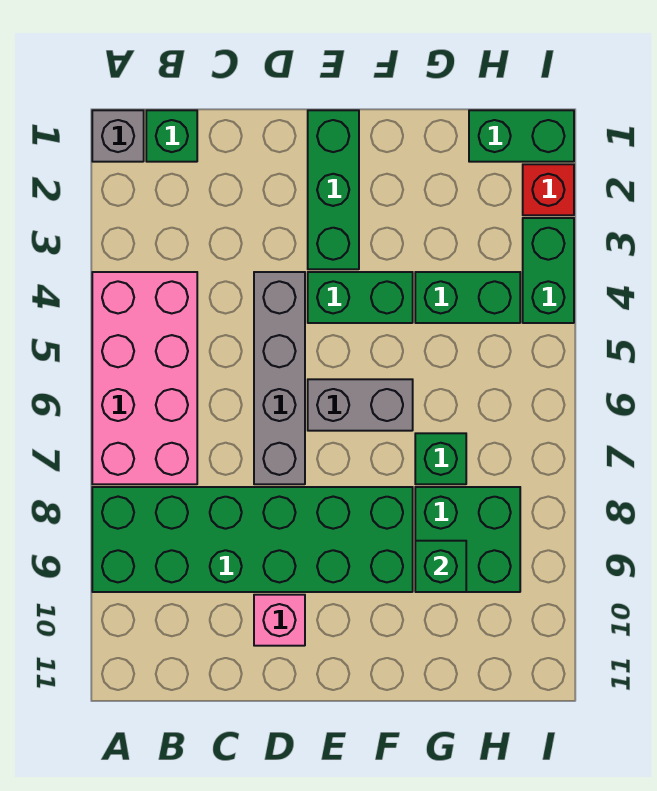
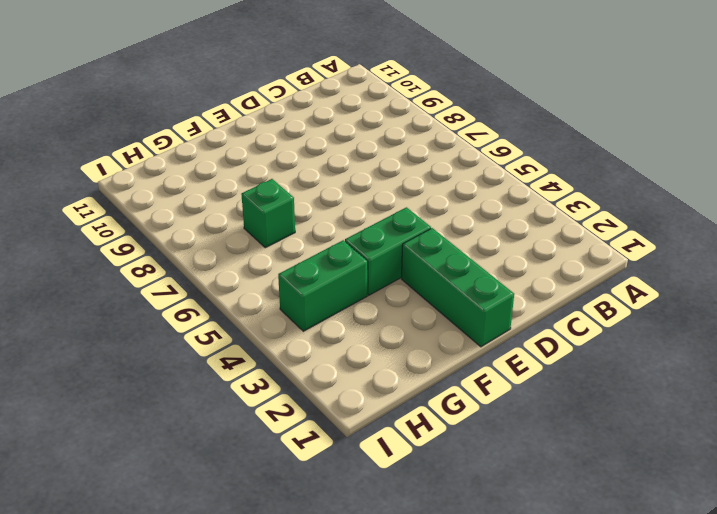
none -> grey 1x1 brick [92,110,144,162]
none -> pink 2x4 brick [92,272,197,484]
none -> green 2x6 brick [92,487,413,592]

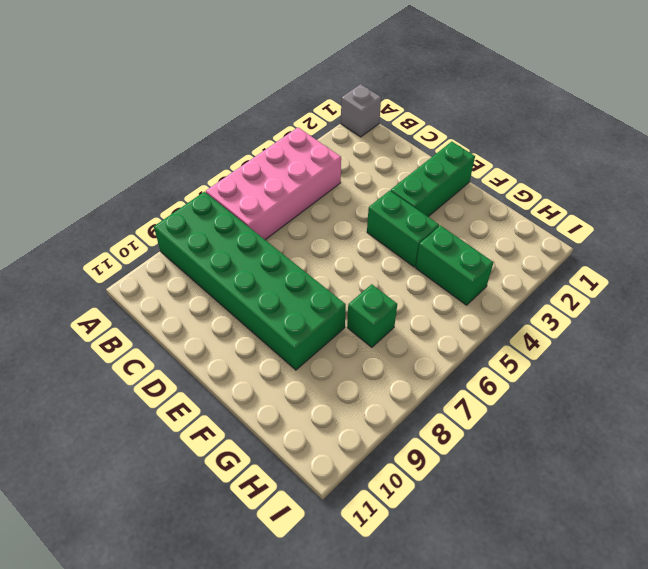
none -> green 1x1 brick [146,110,197,162]
none -> grey 1x4 brick [254,272,305,484]
none -> pink 1x1 brick [254,595,305,646]

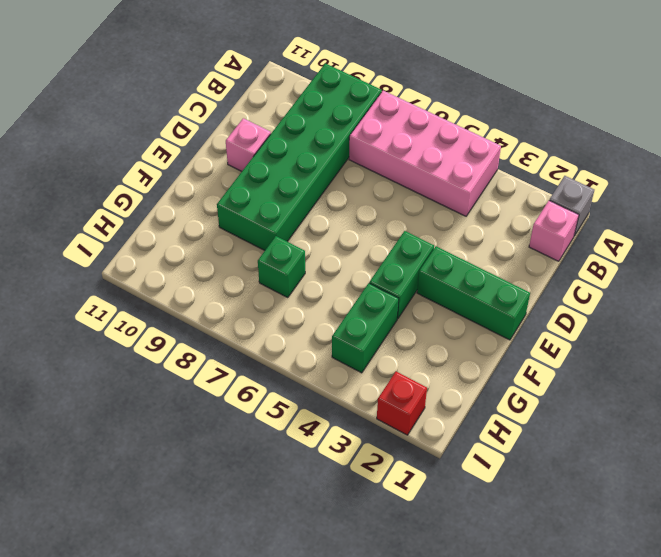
pink 1x1 brick [529,201,579,261] -> green 1x1 brick [146,110,197,162]
none -> grey 1x4 brick [254,272,305,484]
none -> grey 1x2 brick [308,379,413,431]
none -> green 2x2 brick [415,487,520,592]

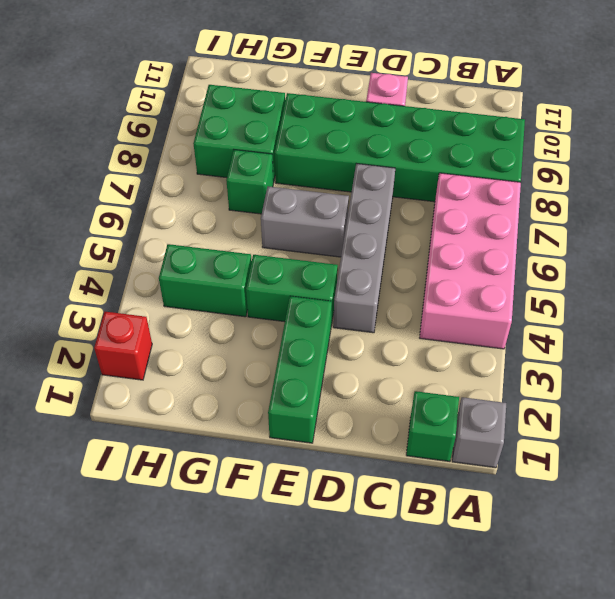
none -> green 1x2 brick [469,110,574,162]
none -> green 1x2 brick [523,218,574,323]
none -> green 1x1 brick [415,541,466,592]

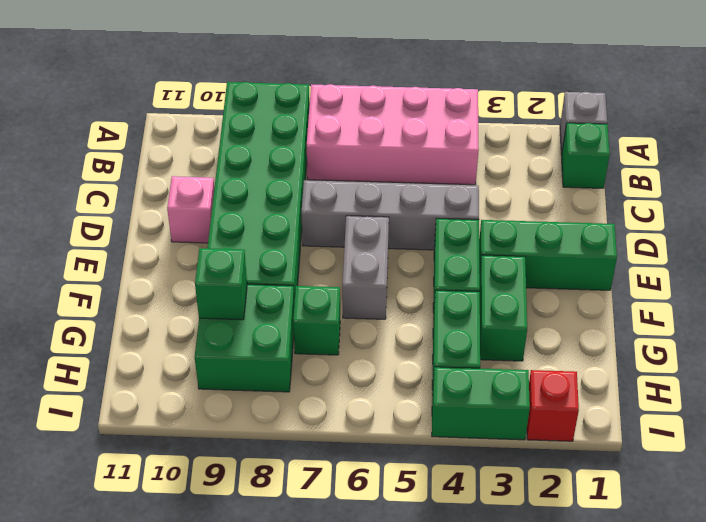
green 1x2 brick [479,255,527,361] -> green 1x2 brick moved to [469,110,574,162]

